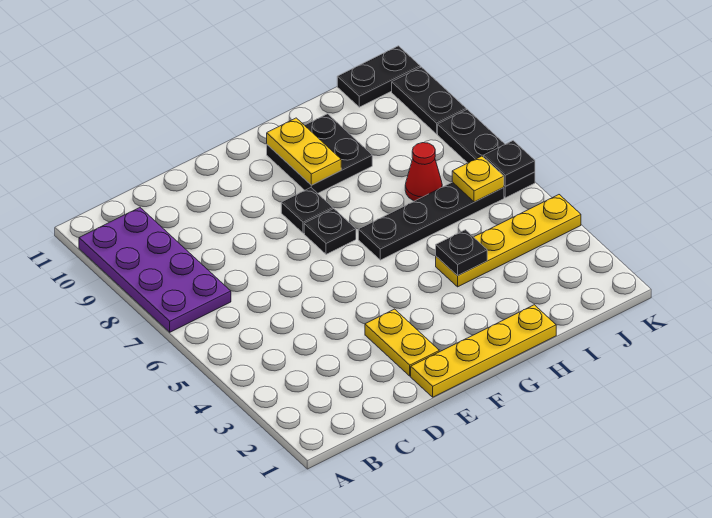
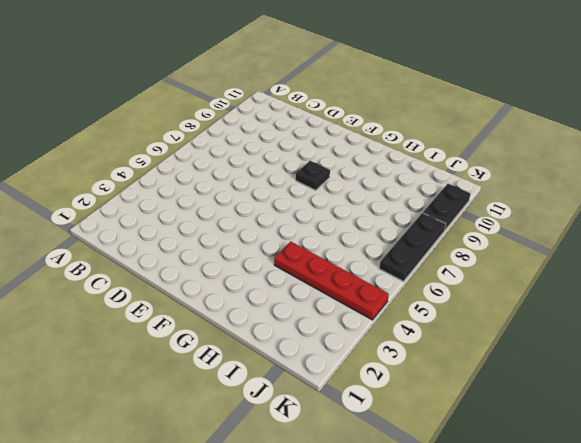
red 1x4 plate [274,242,389,320] -> yellow 1x4 plate [436,195,581,287]
none -> purple 2x4 plate [79,208,231,332]
none -> yellow 1x4 plate [411,305,556,397]
none -> yellow 1x2 plate [365,309,439,376]

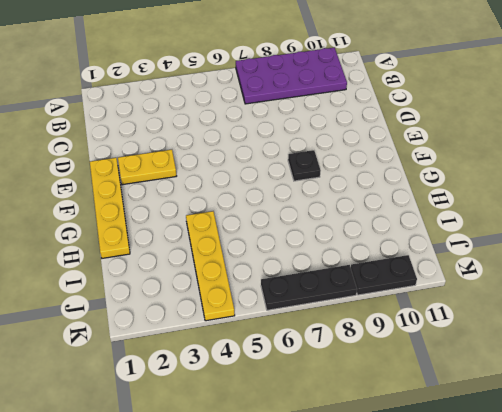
none -> black 1x1 plate [304,209,356,254]
none -> black 1x4 plate [358,182,504,260]
none -> black 2x2 plate [267,114,372,193]

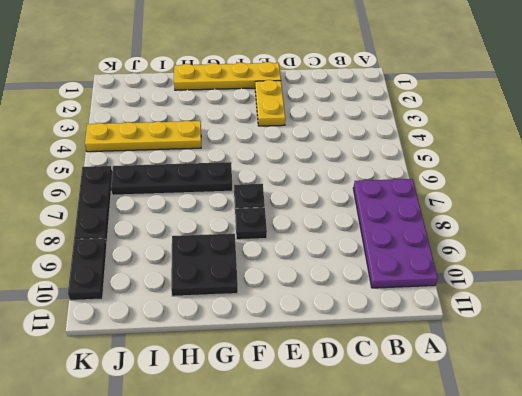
none -> red 1x1 cone [405,143,442,201]
none -> black 1x2 plate [337,46,420,107]
none -> yellow 1x2 plate [267,118,341,185]

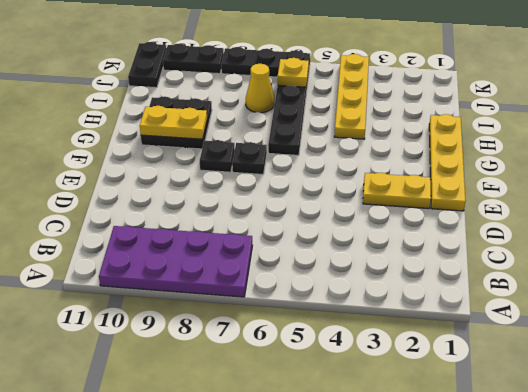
yellow 1x1 cone [246,64,274,113] -> red 1x1 cone [405,143,442,201]
none -> black 1x1 plate [436,230,487,276]
none -> black 1x1 plate [484,141,535,186]

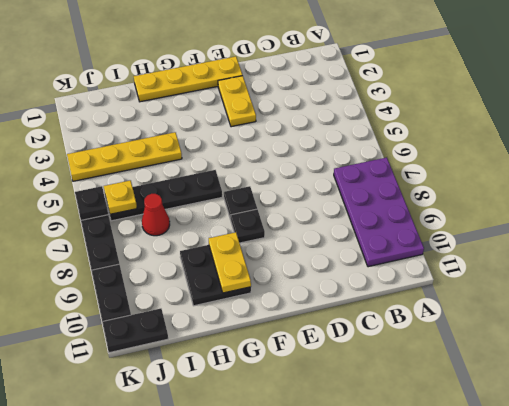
none -> black 1x1 plate [436,230,487,276]

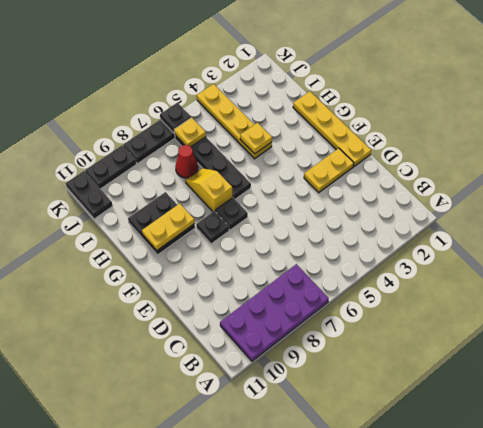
yellow 1x2 slope [185,168,232,212] -> none
yellow 1x1 plate [240,123,272,154] -> black 1x1 plate [436,230,487,276]

